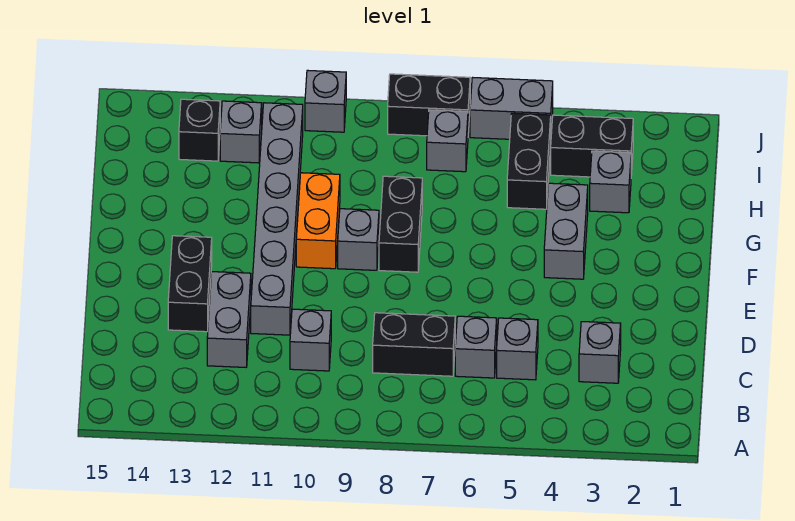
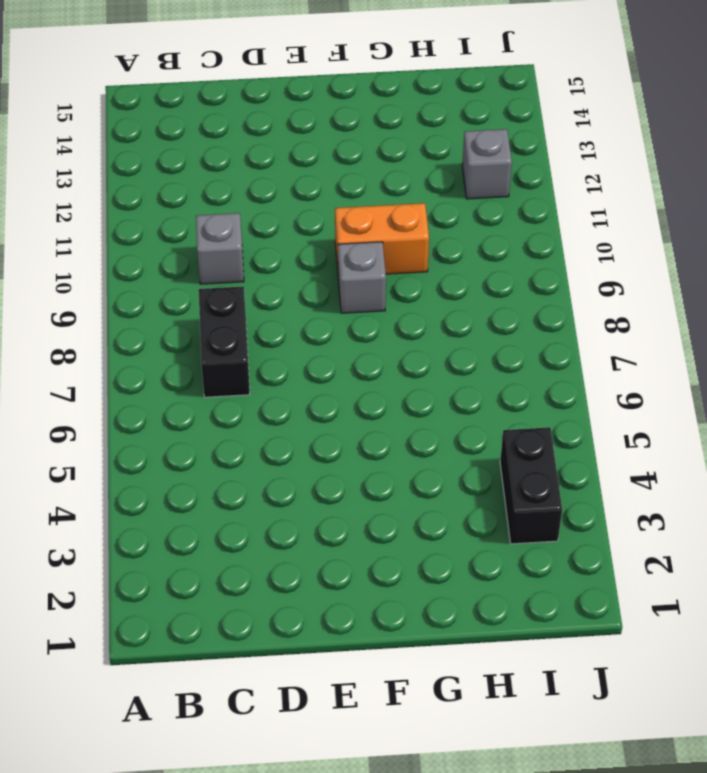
none -> grey 1x1 brick [579,322,621,383]
none -> grey 1x1 brick [497,318,538,380]
none -> grey 1x1 brick [455,316,497,378]

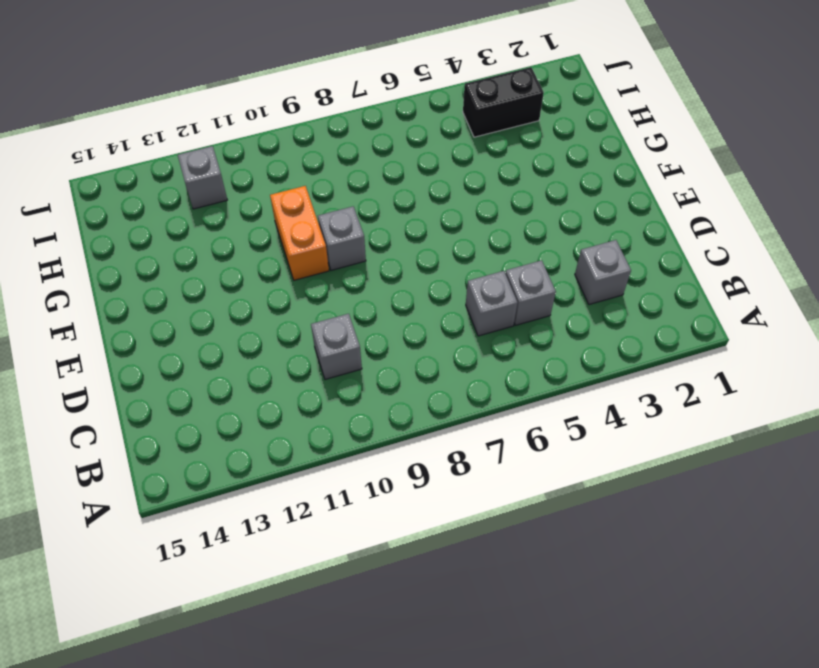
none -> black 1x2 brick [373,313,455,376]
none -> grey 1x2 brick [207,272,251,367]
none -> grey 1x6 brick [251,103,303,335]

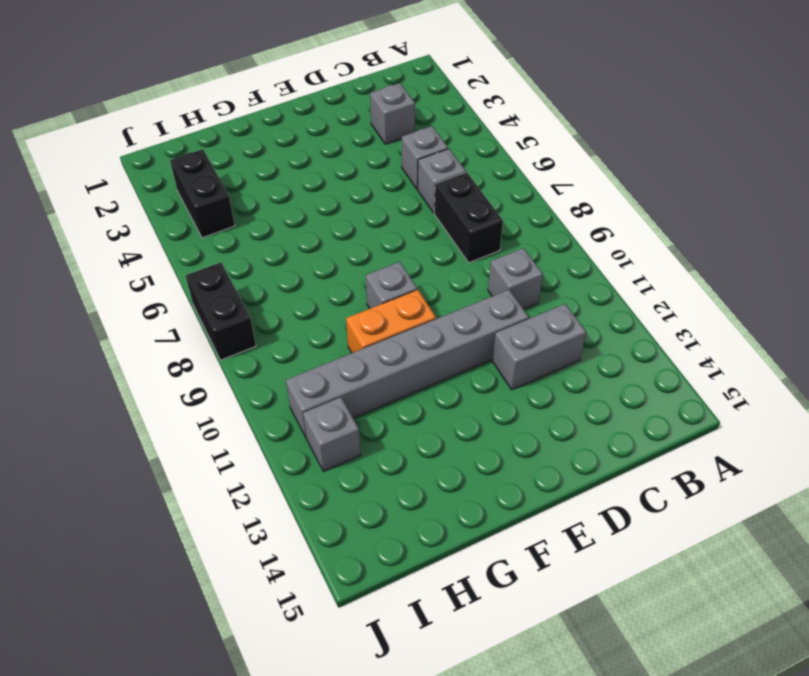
none -> black 1x2 brick [168,236,212,332]
none -> grey 1x2 brick [544,183,588,279]
none -> black 1x2 brick [379,176,422,272]

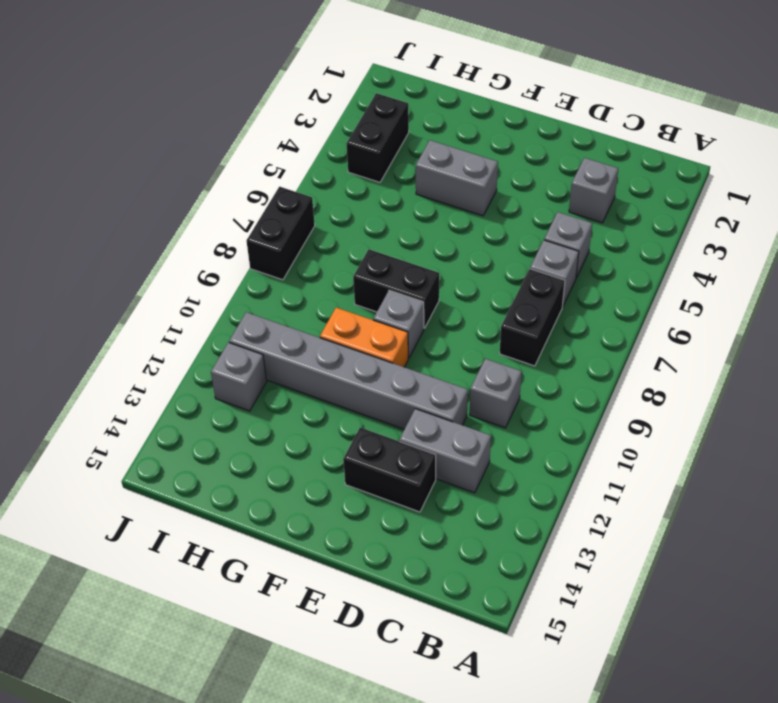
none -> grey 1x1 brick [590,151,631,213]
none -> black 1x2 brick [507,113,551,209]
none -> grey 1x1 brick [427,110,468,172]

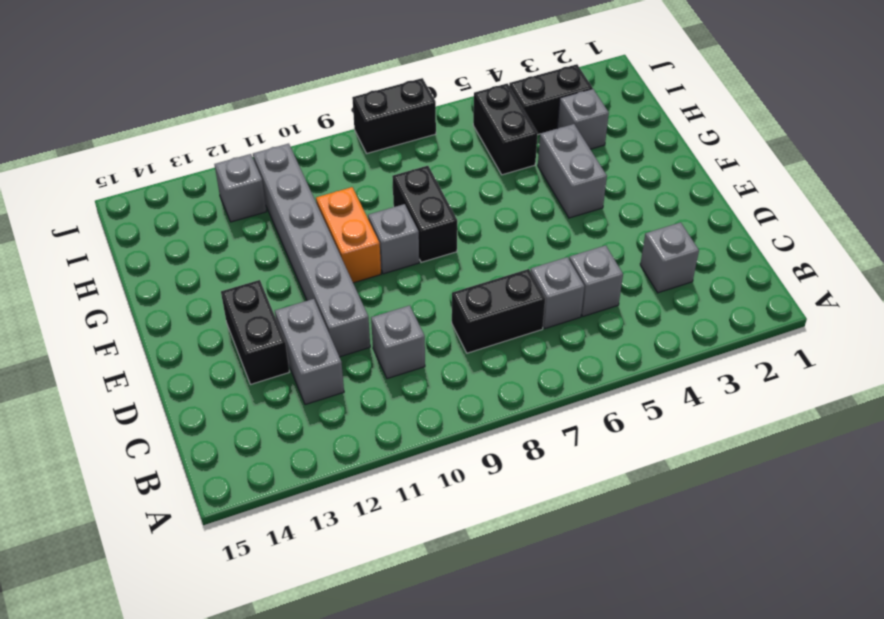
none -> grey 1x1 brick [427,110,468,172]
none -> black 1x1 brick [179,99,220,161]
none -> grey 1x2 brick [470,78,553,139]

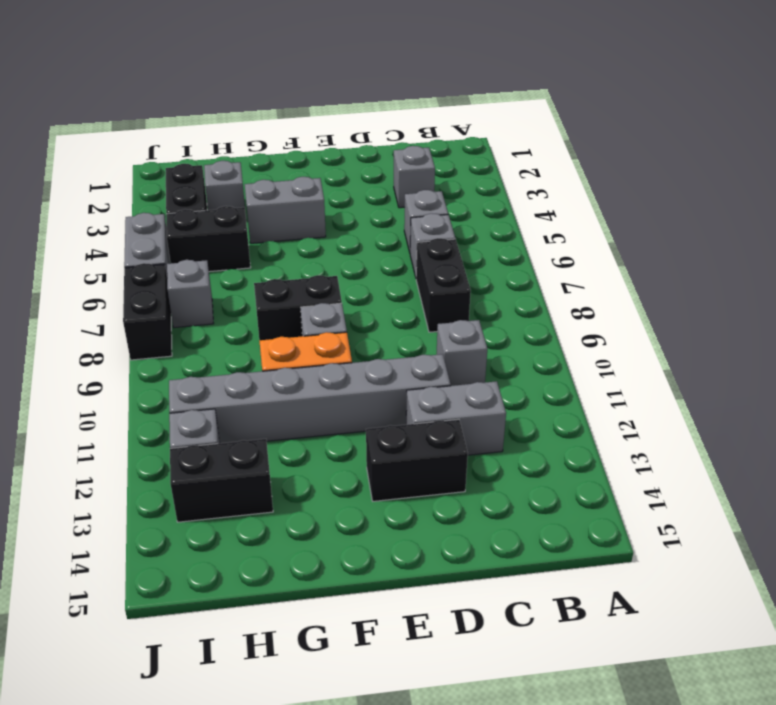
black 1x2 brick [170,439,273,522] -> black 1x1 brick [179,99,220,161]
none -> grey 1x1 brick [305,70,346,132]

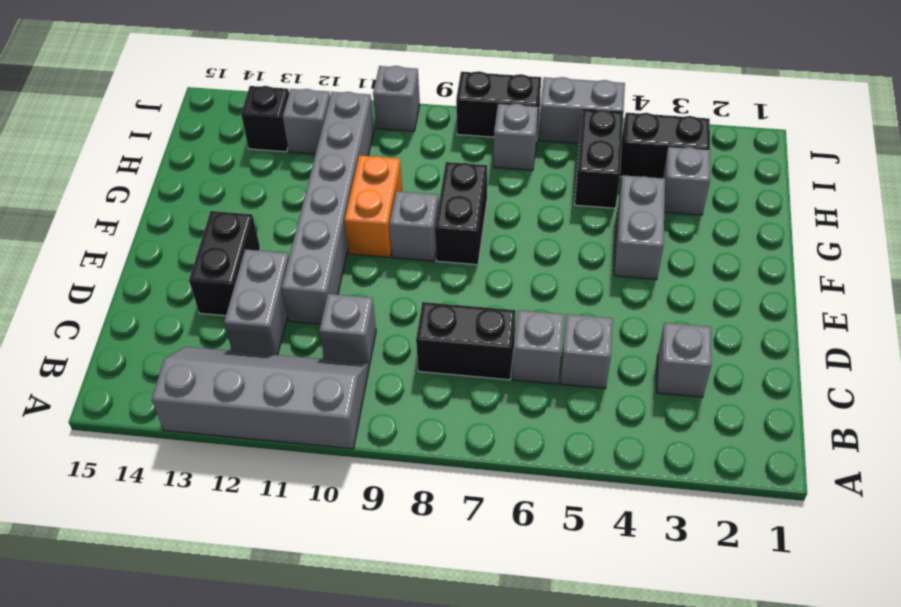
grey 2x4 slope [152,347,369,449] -> none

